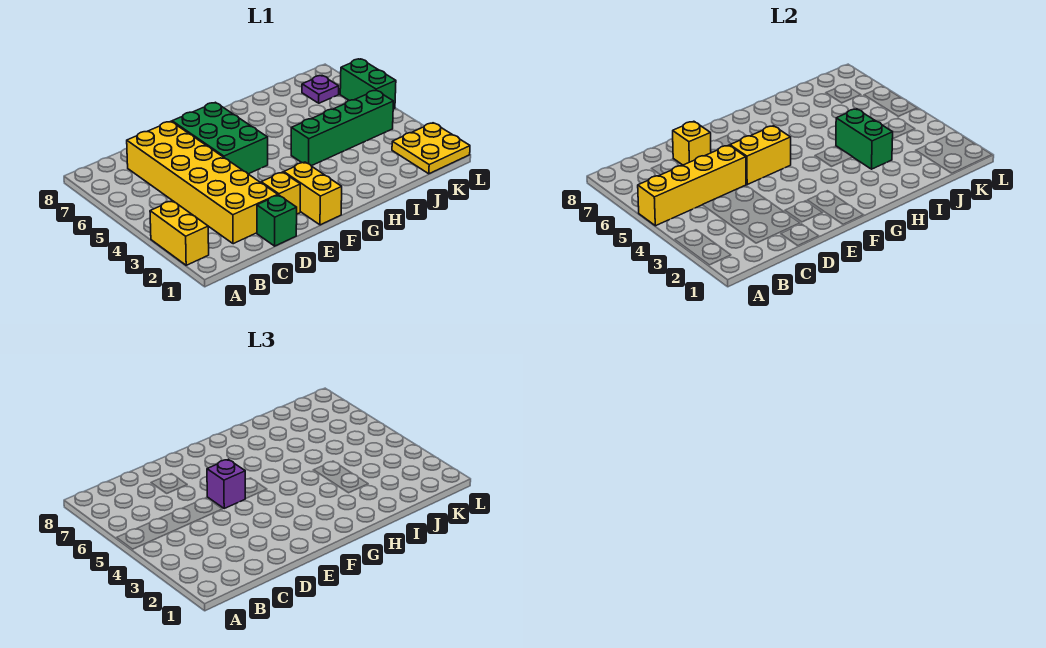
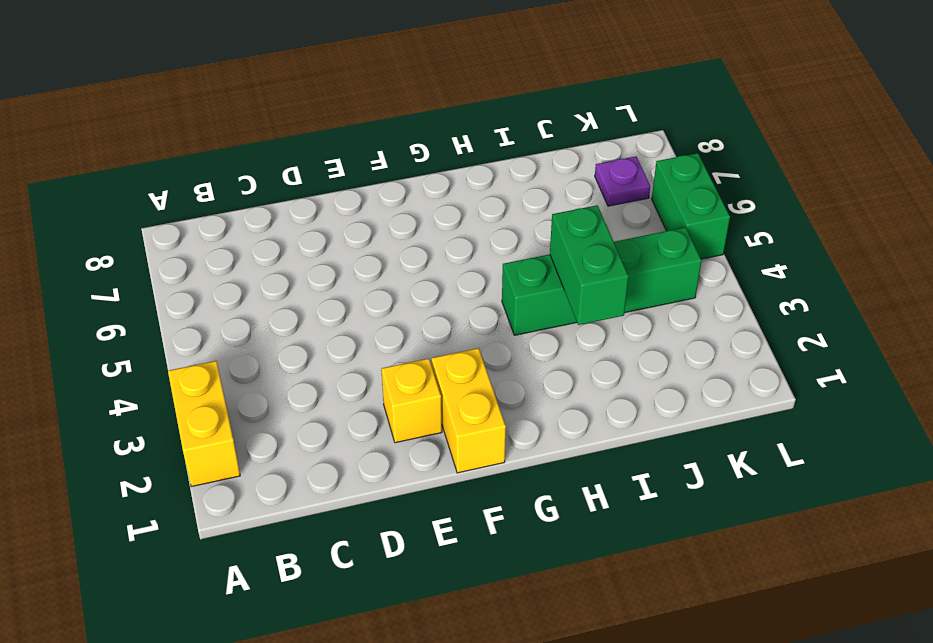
none -> yellow 2x6 brick [127,121,278,244]
none -> green 1x1 brick [257,195,297,246]
none -> green 2x3 brick [172,102,268,174]

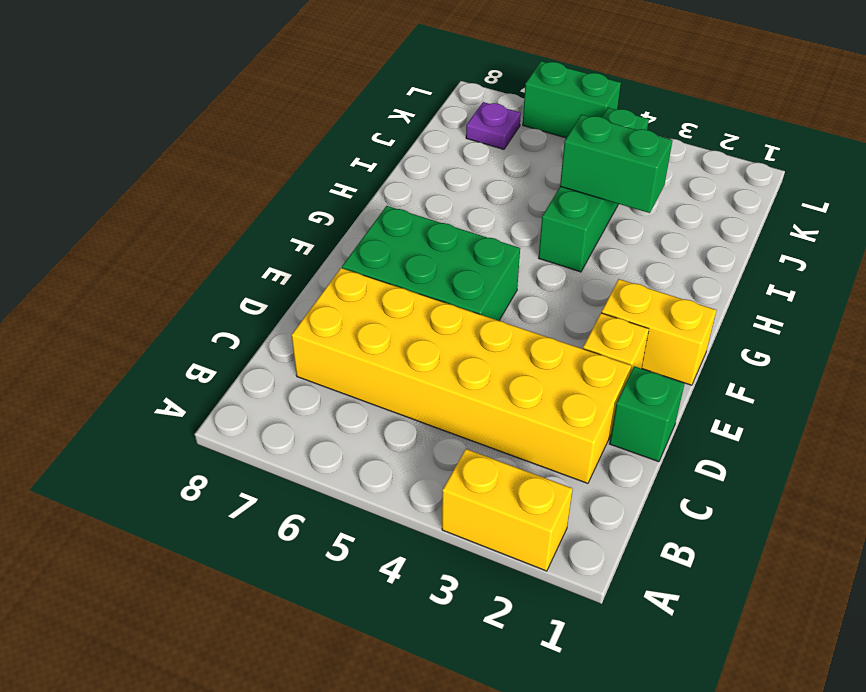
none -> yellow 2x2 plate [392,123,470,174]
none -> yellow 1x4 brick [638,145,746,226]
none -> yellow 1x1 brick [673,121,711,165]

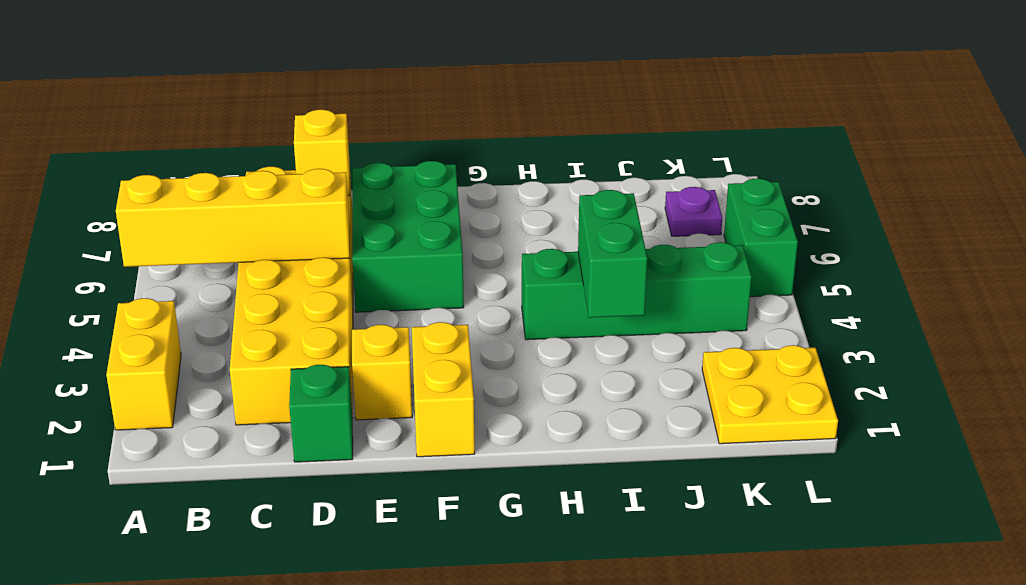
none -> yellow 1x2 brick [730,126,791,184]
none -> purple 1x1 brick [207,459,245,508]

